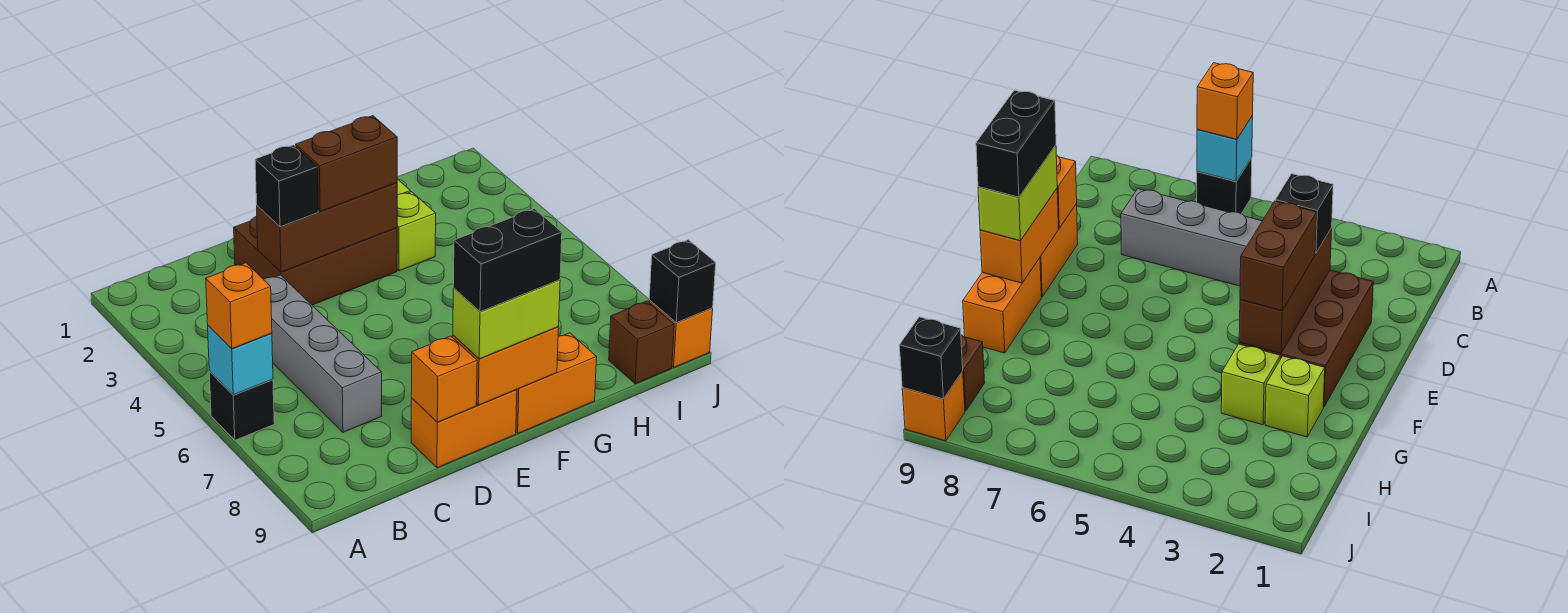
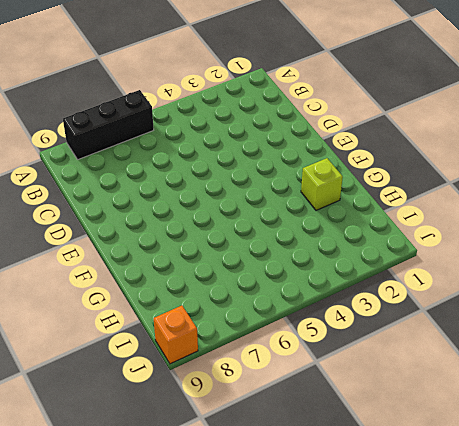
black 1x3 brick [63,90,154,159] -> black 1x1 brick [209,372,274,440]
none -> grey 1x4 brick [263,275,382,432]
none -> brown 2x3 brick [234,216,397,305]
none -> orange 1x2 brick [411,390,517,468]

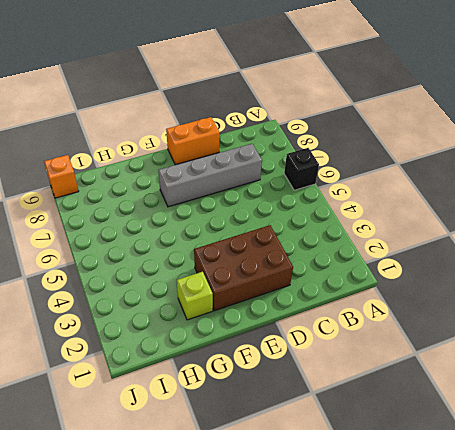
grey 1x4 brick [158,144,262,207] -> grey 1x4 brick turned to [263,275,382,432]
none -> orange 1x2 brick [516,333,597,433]
none -> lime 1x1 brick [397,192,436,271]
none -> brown 1x1 brick [609,301,674,384]

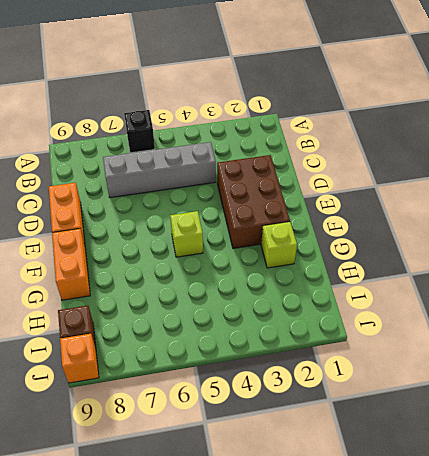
lime 1x1 brick [170,211,203,257] -> lime 1x1 brick moved to [397,192,436,271]
none -> cyan 1x1 brick [208,326,273,395]
none -> brown 1x3 brick [257,183,397,272]
none -> orange 1x1 brick [411,336,477,422]

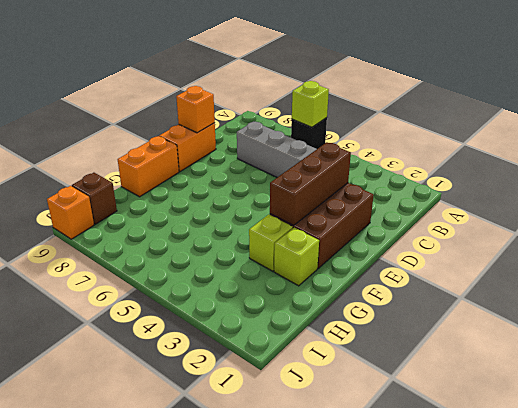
lime 1x1 brick [292,81,329,127] -> cyan 1x1 brick [208,326,273,395]
none -> orange 1x2 brick [453,327,559,405]
none -> black 1x1 brick [649,240,716,323]
none -> orange 1x1 brick [206,263,272,349]

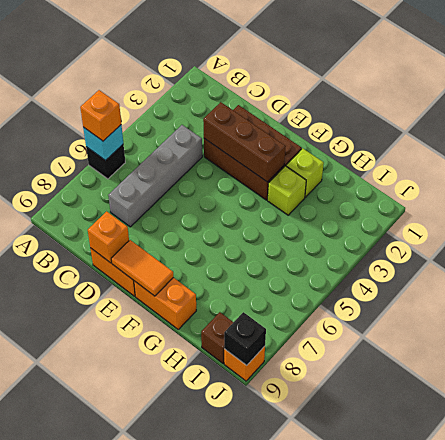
orange 1x2 tile [111,240,173,296] -> orange 1x2 brick [453,327,559,405]
none -> black 1x1 brick [255,145,318,227]
none -> brown 1x2 brick [296,116,397,212]
none -> lime 1x2 brick [453,280,560,359]

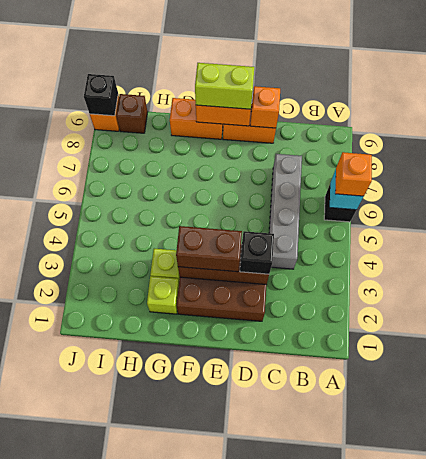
none -> black 1x2 brick [453,209,562,312]

